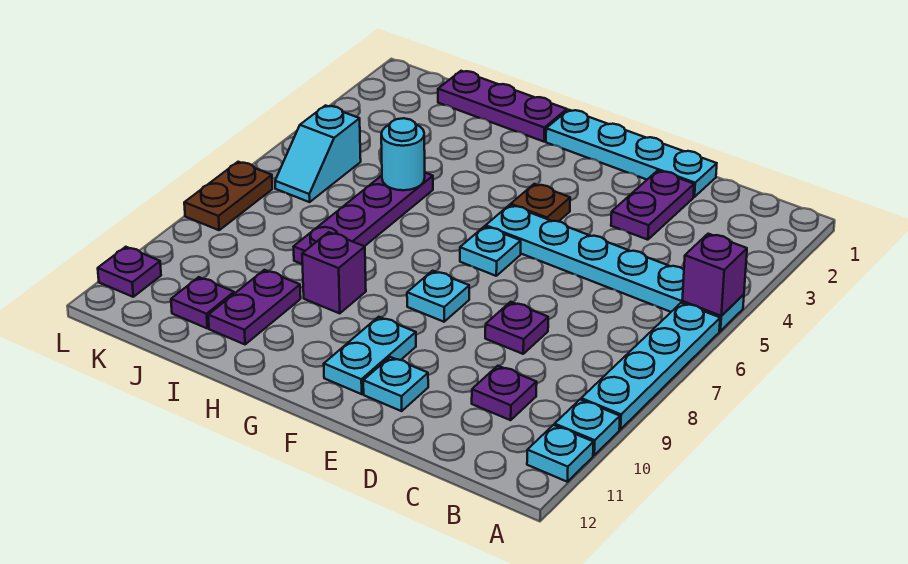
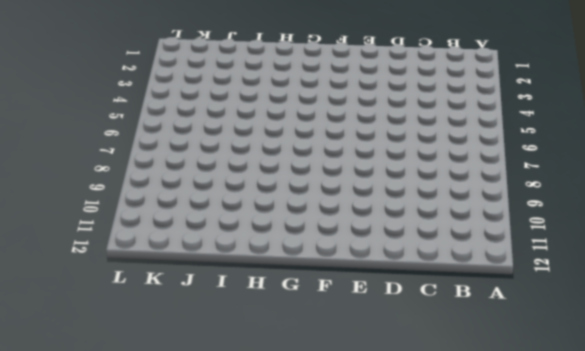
none -> cyan 1x6 plate [486,205,744,331]
none -> cyan 1x4 plate [581,303,720,429]
none -> cyan 1x1 plate [555,399,620,455]

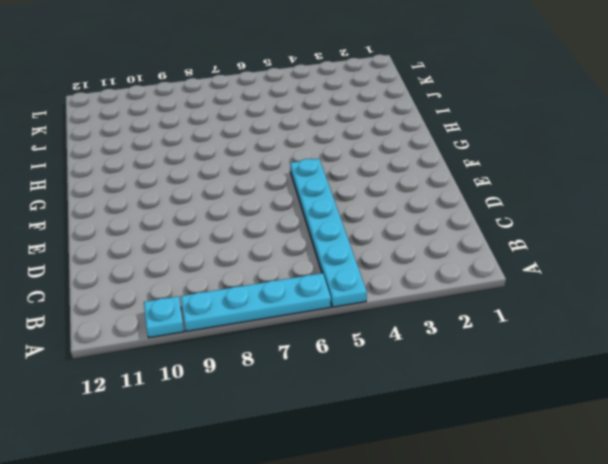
none -> cyan 1x1 plate [527,425,594,482]
none -> purple 1x1 plate [472,366,537,420]
none -> cyan 1x4 plate [546,110,717,197]

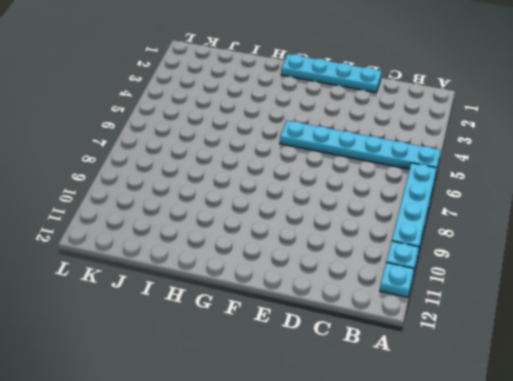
none -> purple 1x1 plate [472,366,537,420]
none -> purple 1x2 plate [611,171,694,240]
none -> purple 1x1 plate [485,302,548,354]

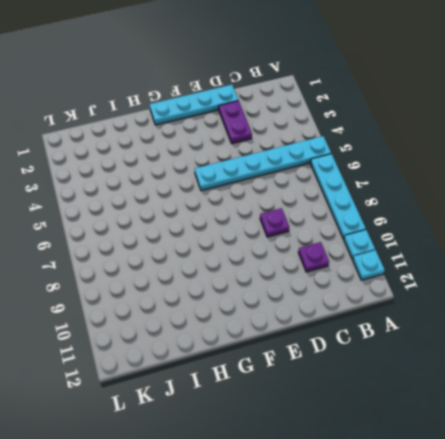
none -> cyan 1x1 plate [363,357,428,411]
none -> brown 1x1 plate [511,184,570,222]
none -> cyan 1x1 plate [460,226,521,276]

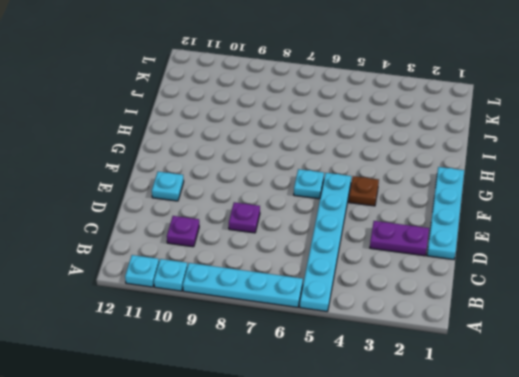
none -> cyan 1x1 plate [407,271,469,322]
none -> cyan 1x2 plate [324,317,416,394]
none -> purple 1x3 plate [438,71,567,142]

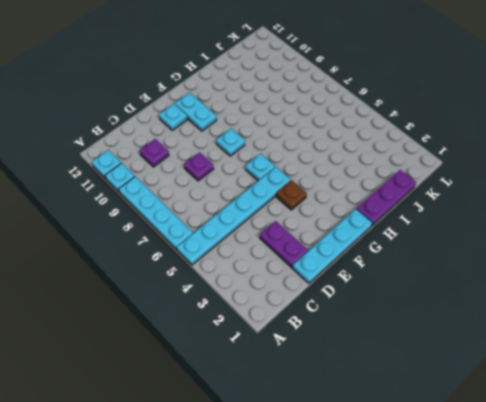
none -> purple 1x1 brick [302,232,366,314]
none -> purple 1x4 plate [293,173,433,264]
none -> purple 1x2 plate [208,270,301,344]

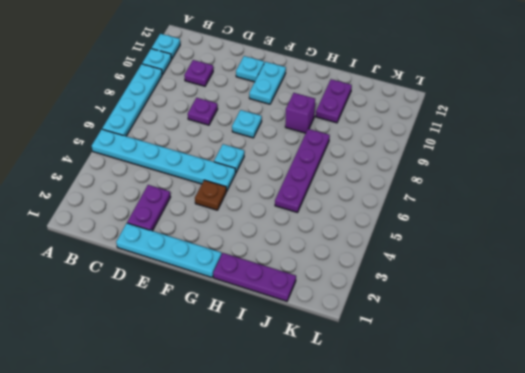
none -> purple 1x1 plate [171,277,234,328]
none -> cyan 1x2 slope [275,105,361,202]
none -> brown 1x2 plate [184,162,272,230]

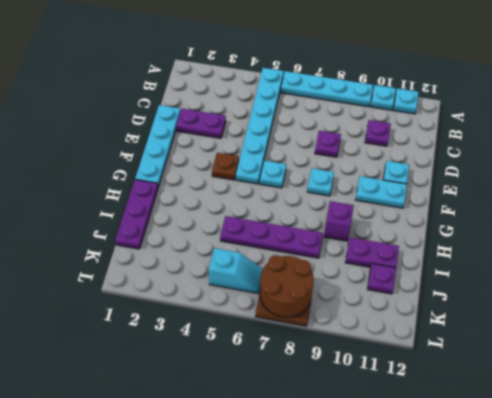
brown 2x2 round brick [260,255,314,317] -> none
none -> purple 1x1 plate [98,247,161,297]
none -> purple 1x1 brick [682,234,747,316]
none -> cyan 1x1 round brick [381,118,425,190]

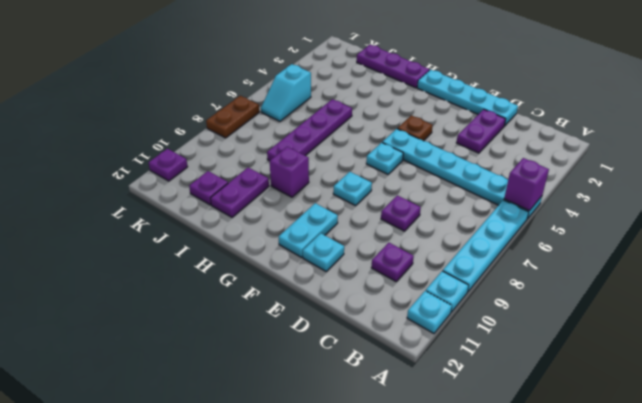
none -> cyan 1x1 round brick [381,118,425,190]

